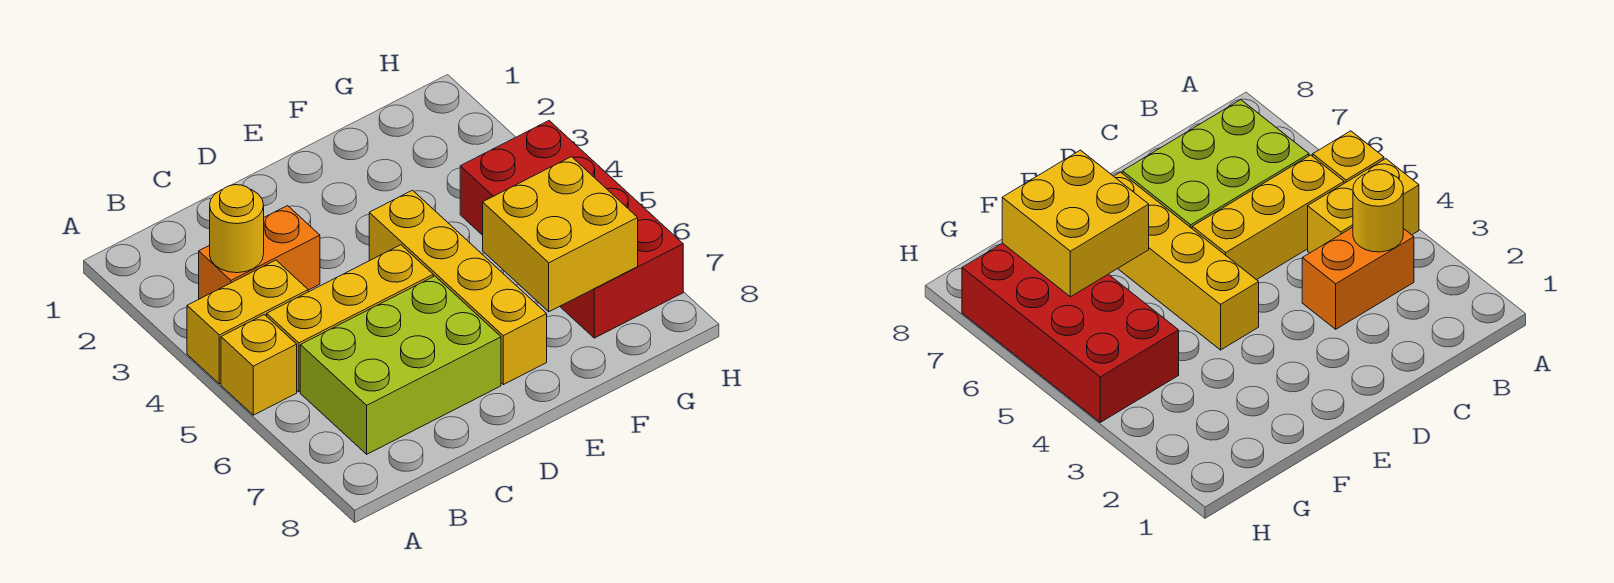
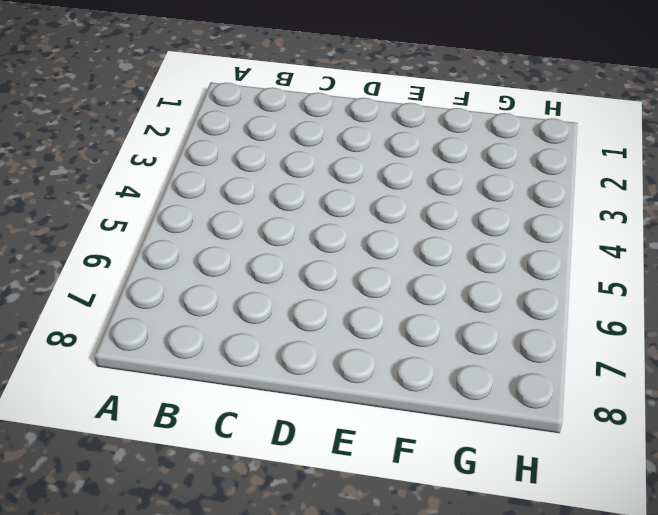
none -> yellow 1x2 brick [187,260,308,384]
none -> yellow 1x1 brick [221,315,297,415]

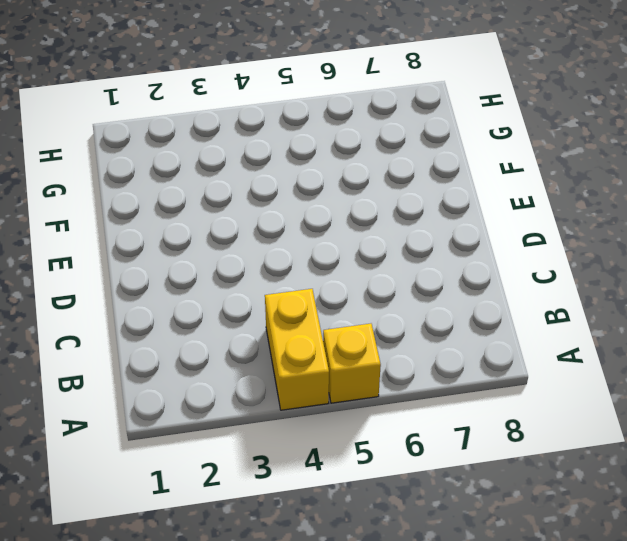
none -> orange 1x2 brick [199,206,320,299]
none -> yellow 1x3 brick [267,245,433,392]

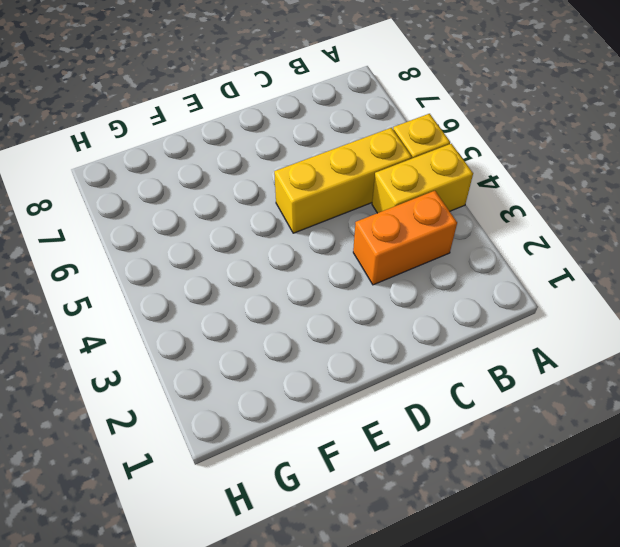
none -> lime 2x3 brick [300,276,501,454]
none -> yellow 1x4 brick [369,190,547,385]

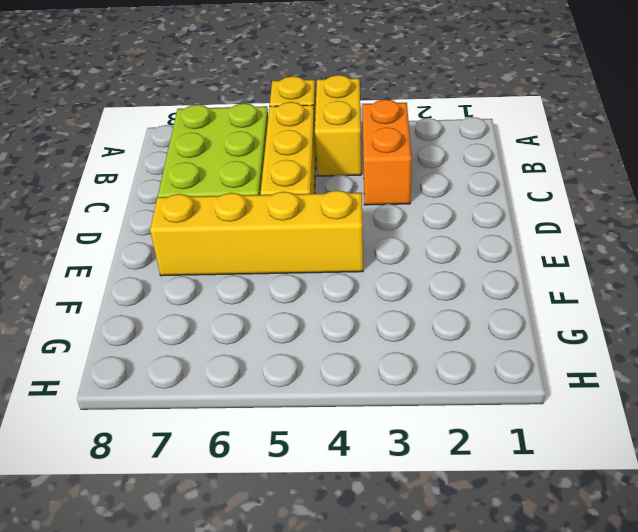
none -> red 2x4 brick [460,121,683,338]
none -> yellow 1x1 round brick [210,185,264,273]

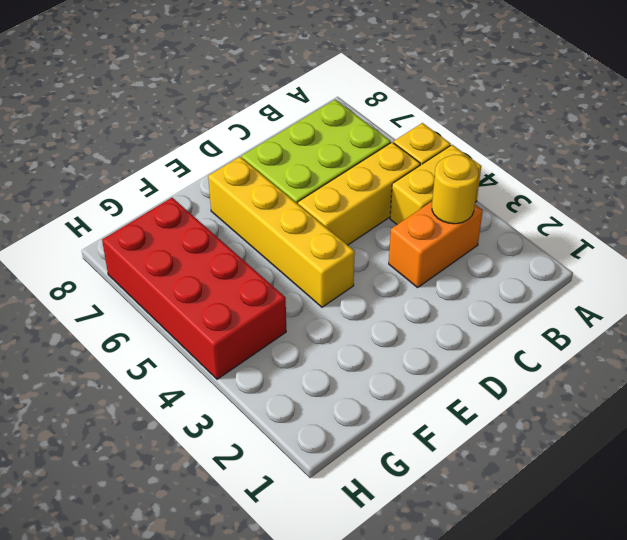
none -> yellow 2x2 brick [483,157,638,312]

